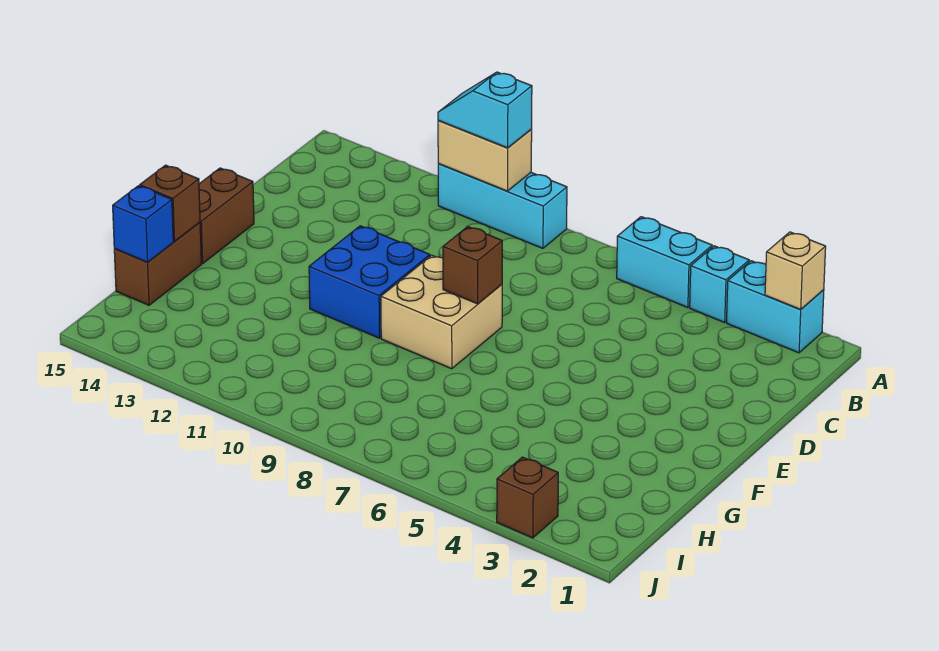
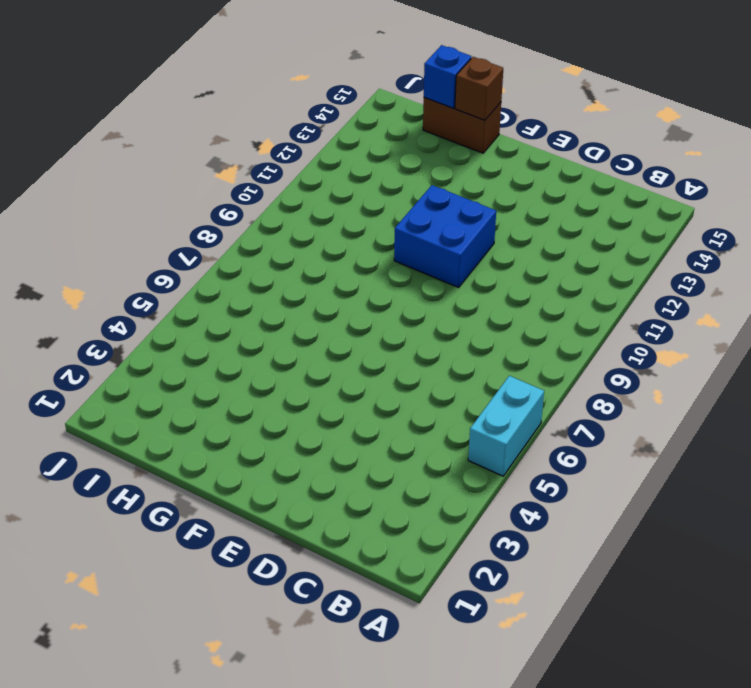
none -> cyan 1x2 brick [727,261,824,353]
none -> cyan 1x1 brick [690,246,749,322]
none -> cyan 1x3 brick [438,164,567,248]

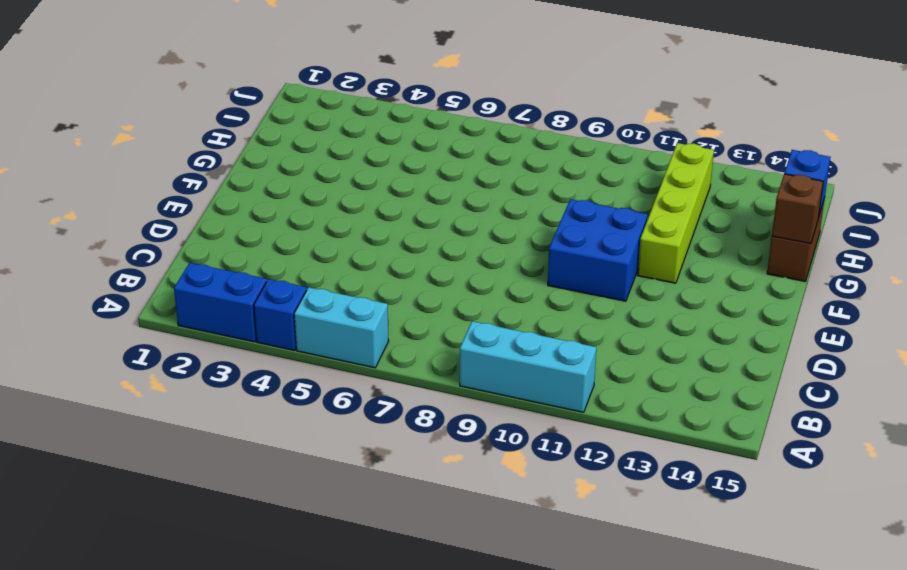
blue 1x2 brick [174,263,267,342] -> cyan 1x2 brick [727,261,824,353]
blue 1x1 brick [254,279,307,350] -> cyan 1x1 brick [690,246,749,322]
lime 1x4 brick [638,143,714,283] -> none
none -> tan 2x2 brick [381,255,502,369]
none -> brown 1x2 brick [199,168,254,264]
none -> brown 1x1 brick [497,457,558,538]

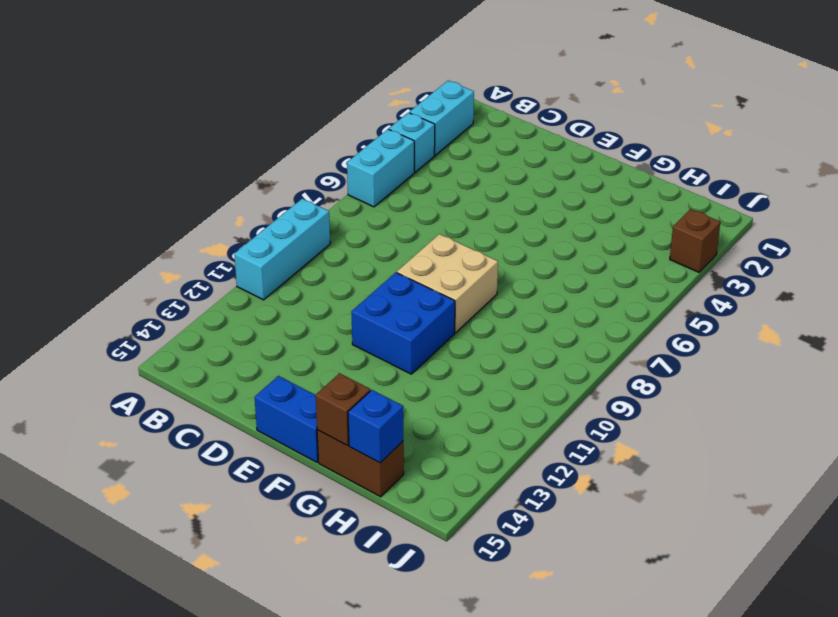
blue 1x2 brick [255,376,318,462] -> brown 1x2 brick [199,168,254,264]
none -> tan 1x1 brick [765,232,826,310]
none -> tan 1x2 brick [438,121,532,191]
none -> brown 1x1 brick [443,227,502,304]

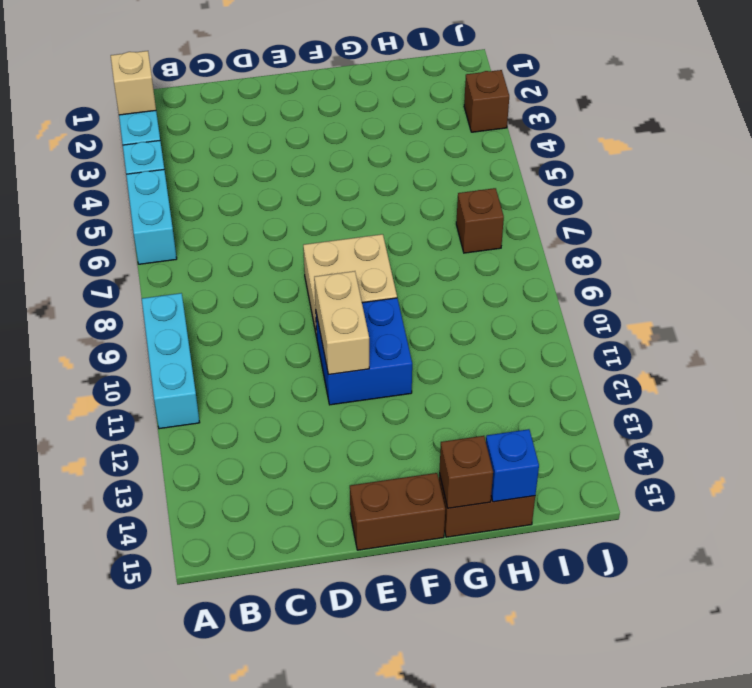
tan 1x2 brick [314,271,369,375] -> tan 1x2 brick moved to [438,121,532,191]
brown 1x1 brick [456,188,504,253] -> brown 1x1 brick moved to [443,227,502,304]
none -> cyan 1x2 slope [438,72,532,148]

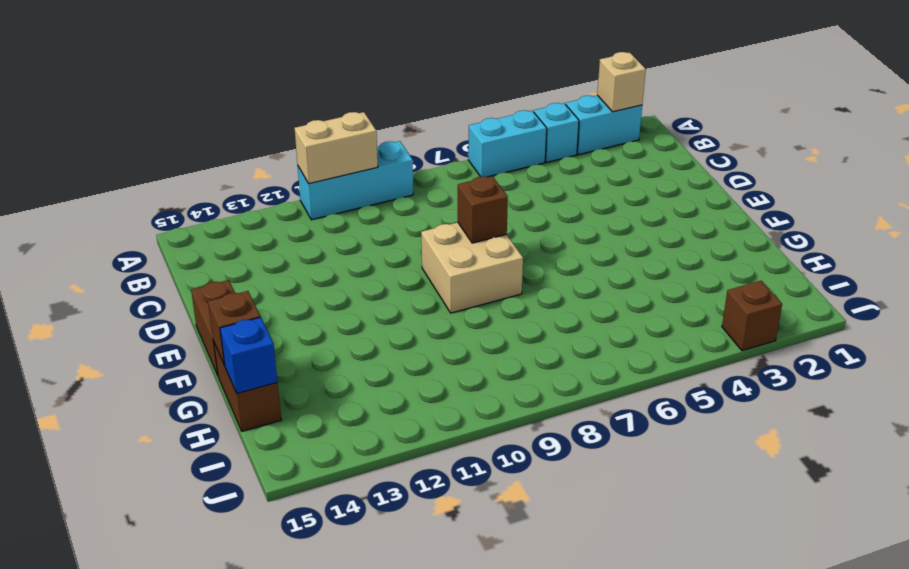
none -> blue 2x2 brick [309,226,430,338]
none -> cyan 1x2 slope [438,72,532,148]

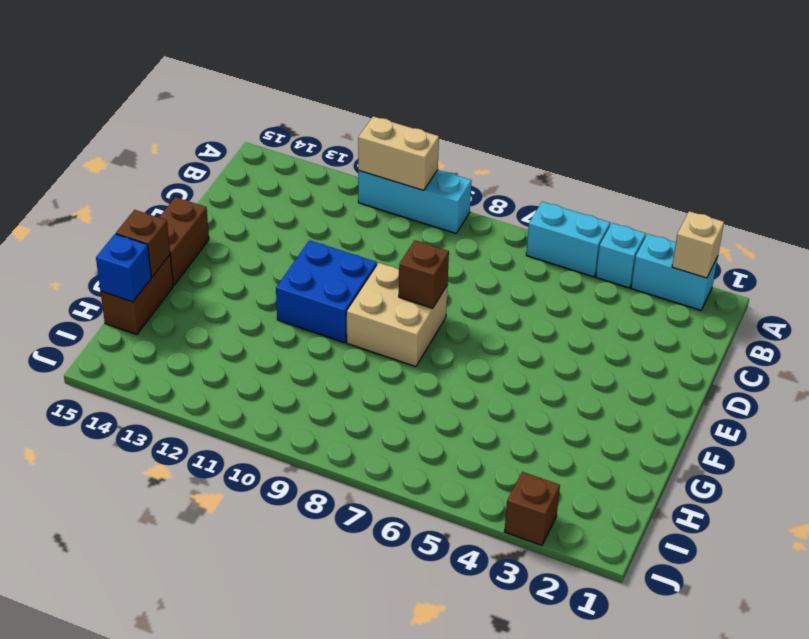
none -> cyan 1x2 slope [438,72,532,148]

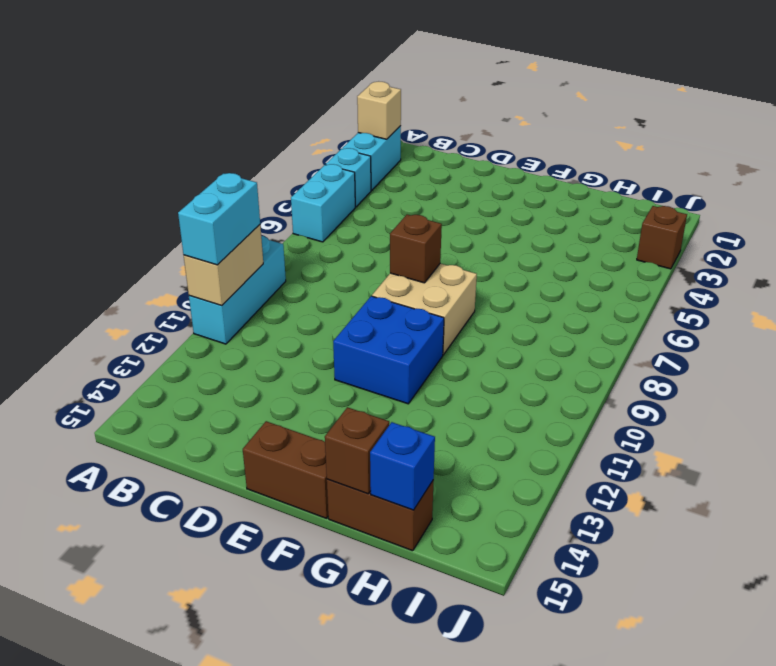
cyan 1x2 brick [178,173,260,265] -> cyan 1x2 slope [438,72,532,148]

